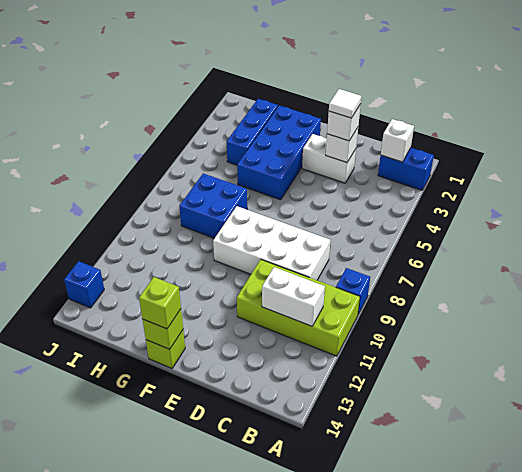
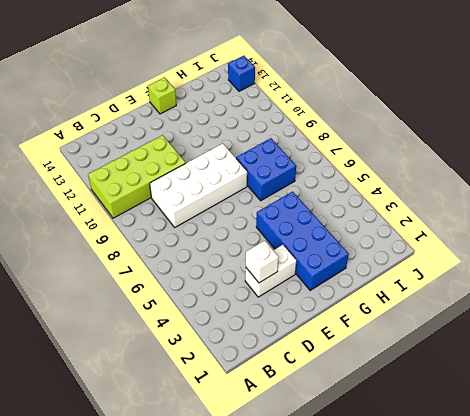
none -> blue 1x2 brick [378,148,434,190]
none -> blue 1x1 brick [336,268,370,314]
none -> blue 1x3 brick [227,99,278,165]

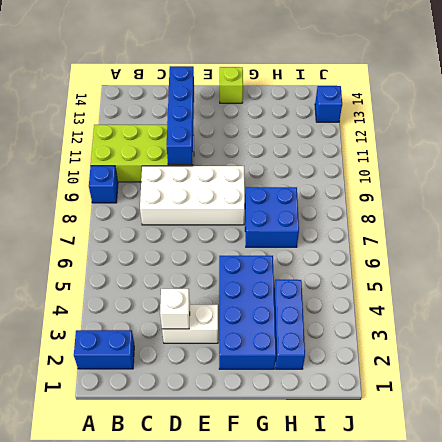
blue 1x4 brick [167,66,194,165] -> none
none -> white 1x1 brick [381,119,414,162]
none -> white 1x2 brick [262,267,325,326]
none -> lime 1x1 brick [142,309,183,349]

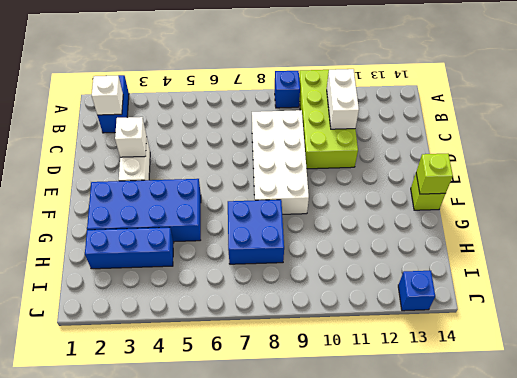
none -> white 1x1 brick [327,104,361,141]
none -> lime 1x1 brick [139,277,181,329]
none -> white 1x1 tile [329,89,361,118]

